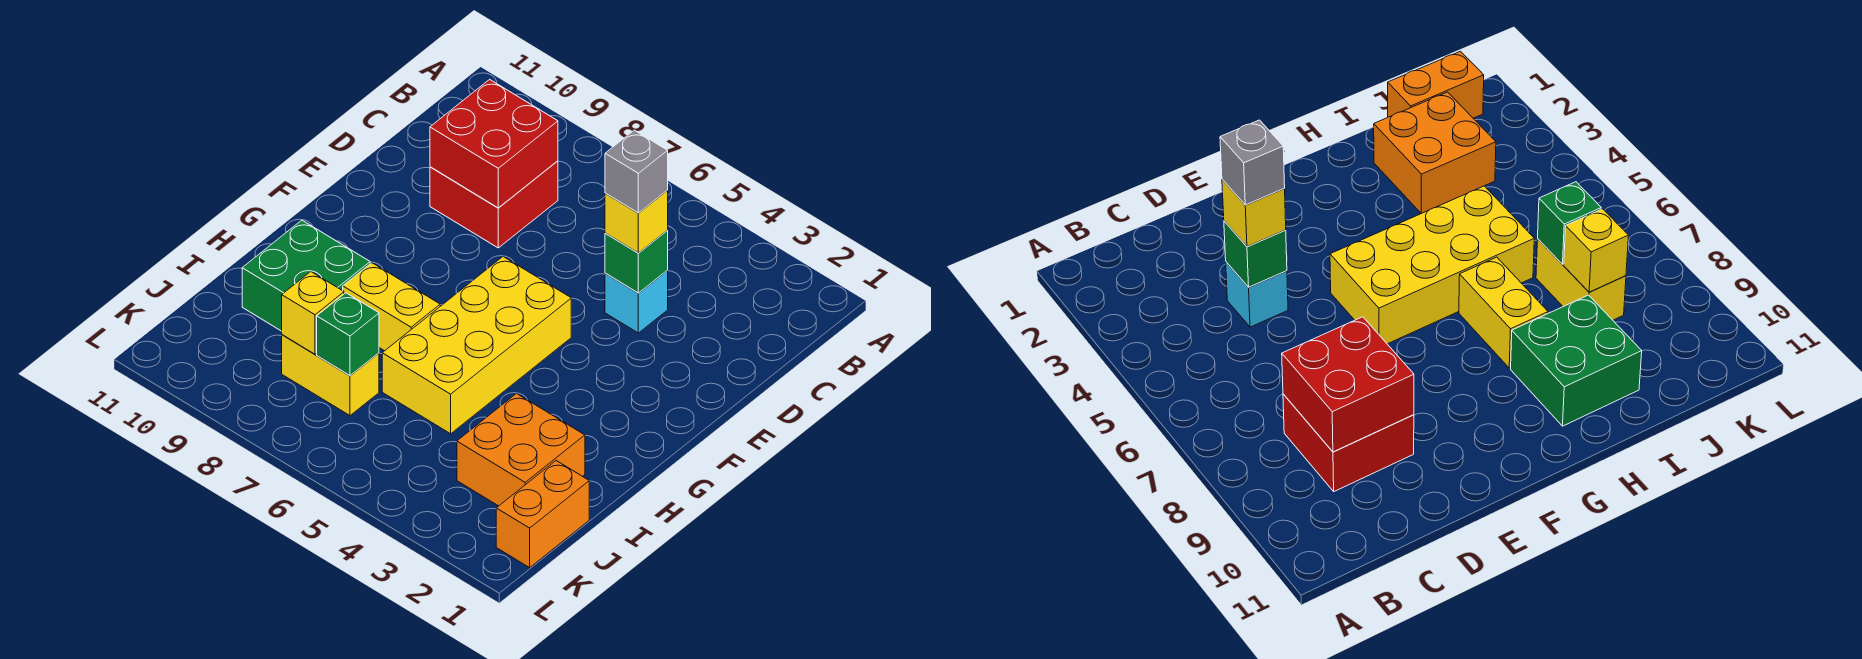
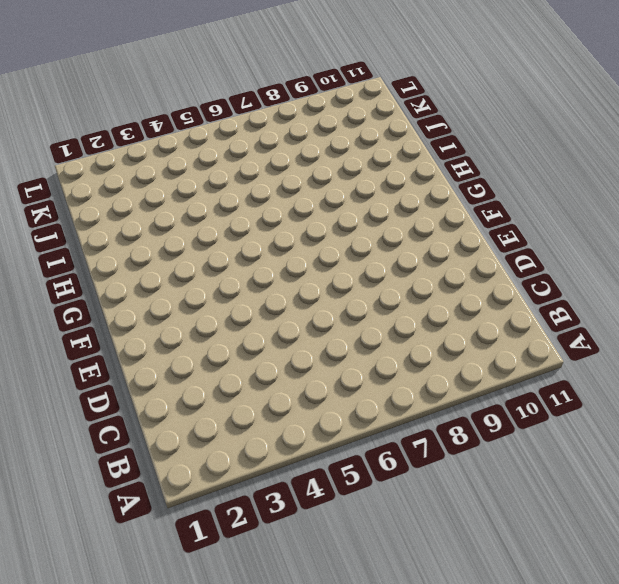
none -> red 2x2 brick [430,161,558,248]
none -> cyan 1x1 brick [605,271,668,333]
none -> yellow 2x4 brick [382,257,571,434]

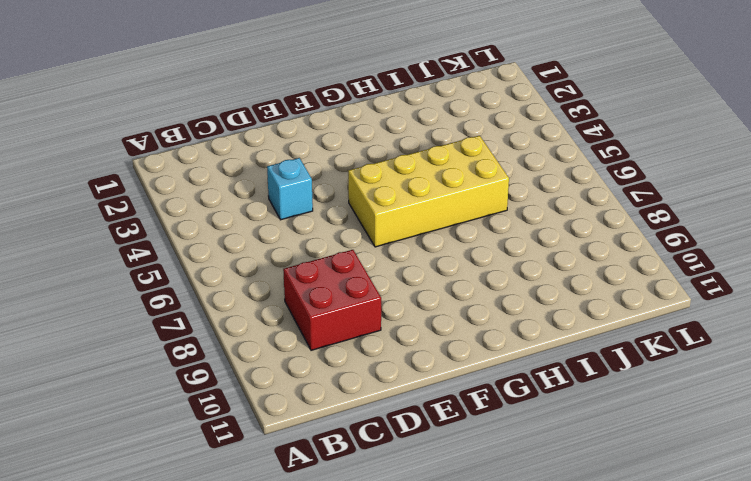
none -> yellow 1x2 brick [343,263,440,351]
none -> green 2x2 brick [242,220,370,331]
none -> orange 2x2 brick [457,394,585,506]

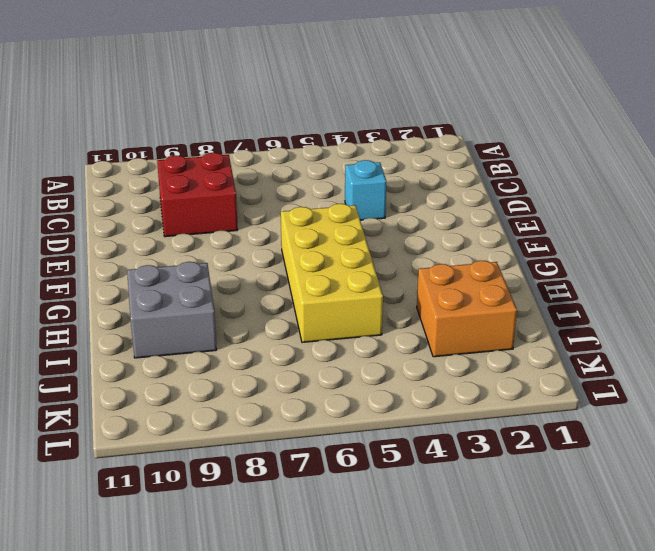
grey 2x2 brick [127,262,217,358] -> green 2x2 brick [242,220,370,331]
none -> yellow 1x2 brick [343,263,440,351]
none -> orange 1x2 brick [496,461,589,568]
none -> yellow 1x2 brick [282,335,379,415]

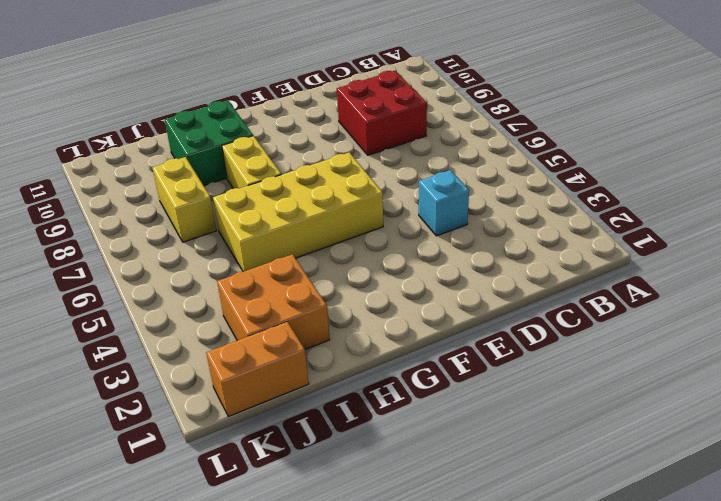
none -> red 2x2 brick [430,79,558,208]
none -> green 1x1 brick [605,231,668,293]
none -> green 1x1 brick [317,293,379,376]

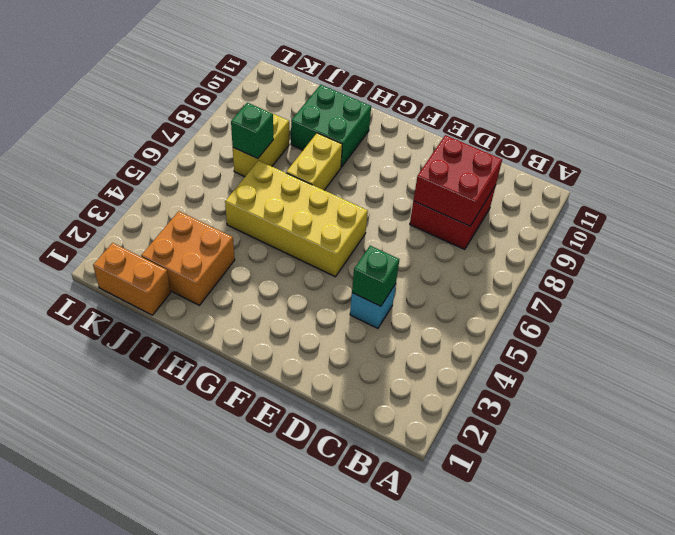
none -> yellow 1x1 brick [282,272,344,354]
none -> yellow 1x1 brick [605,191,668,253]
none -> grey 1x1 brick [605,130,668,213]

